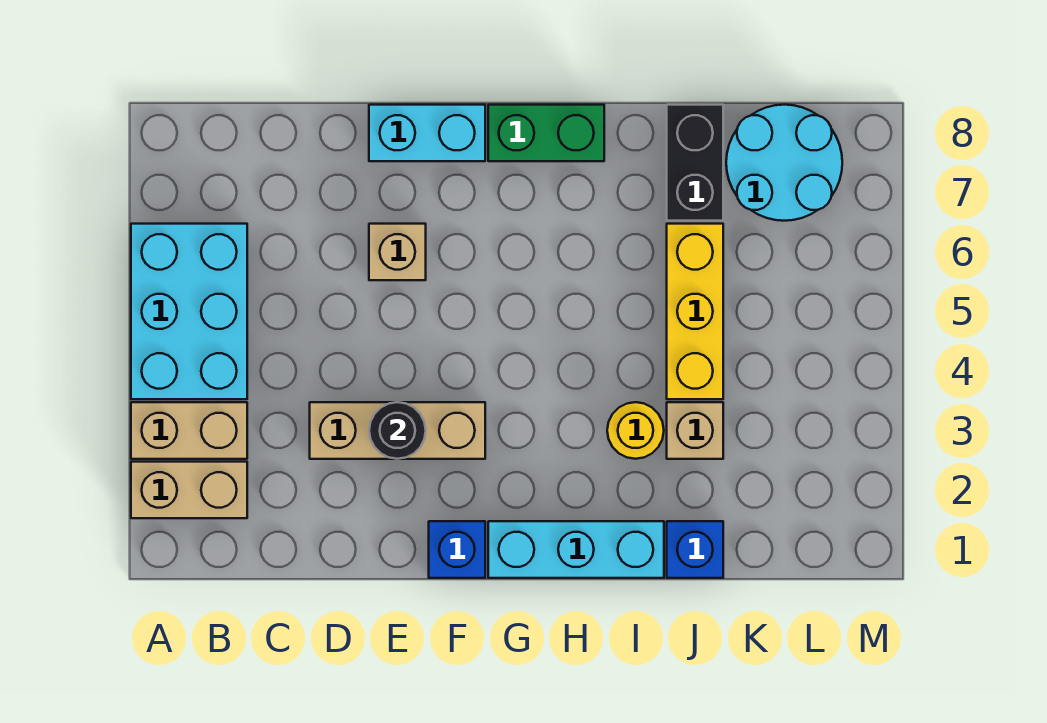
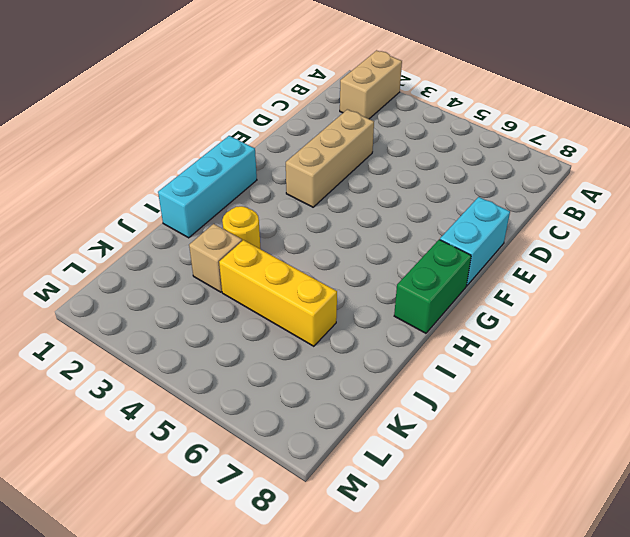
none -> tan 1x2 brick [131,402,247,459]
none -> cyan 2x3 brick [131,224,247,399]
none -> tan 1x1 brick [369,224,426,280]

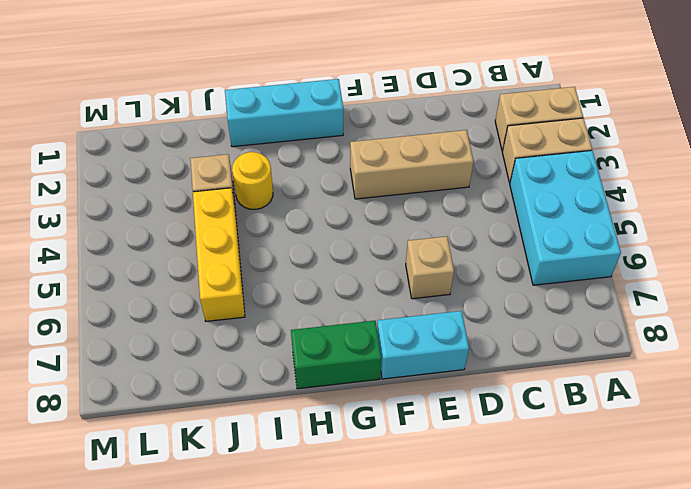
none -> blue 1x1 brick [429,521,485,578]
none -> blue 1x1 brick [667,521,723,578]
none -> black 1x2 brick [667,105,723,221]

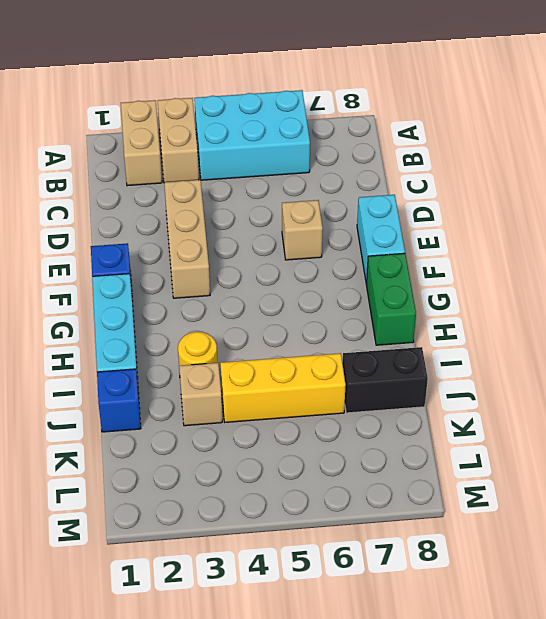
none -> cyan 2x2 round brick [726,105,842,221]
none -> black 1x1 round brick [369,402,426,459]

